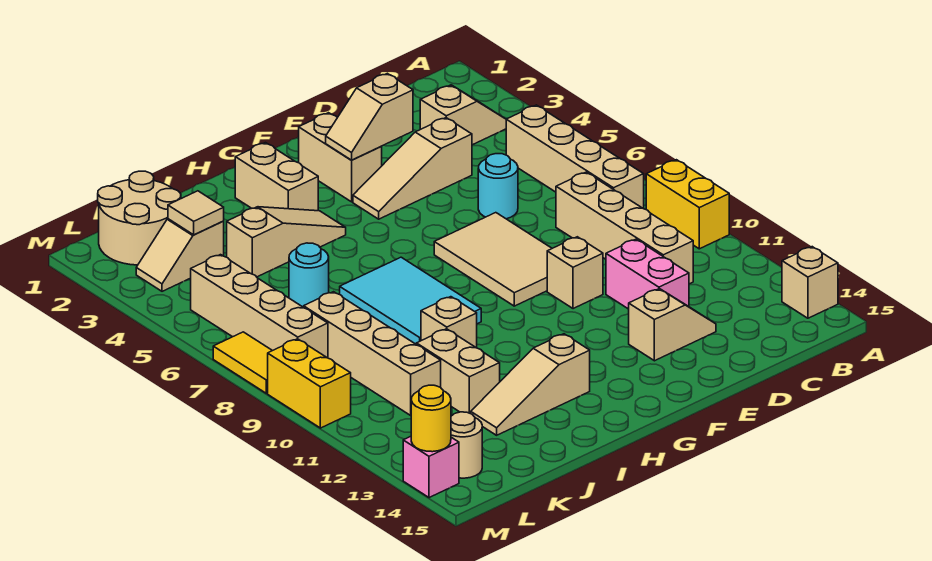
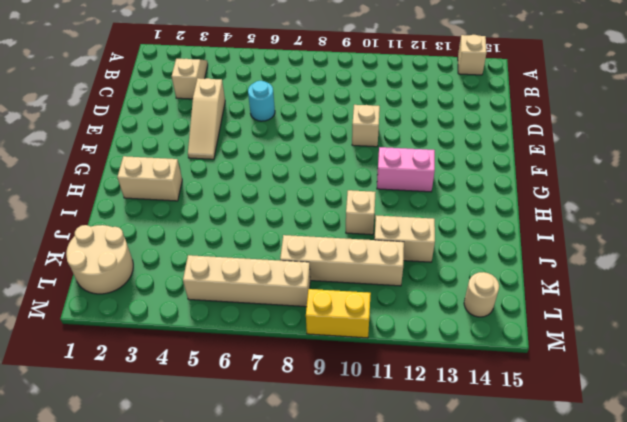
pink 1x2 brick [377,147,435,192] -> pink 1x2 brick moved to [606,239,689,309]
none -> yellow 1x2 brick [646,160,729,249]
none -> tan 1x4 brick [506,105,644,209]
none -> tan 1x4 brick [556,172,693,284]
none -> tan 1x2 slope [629,289,716,361]

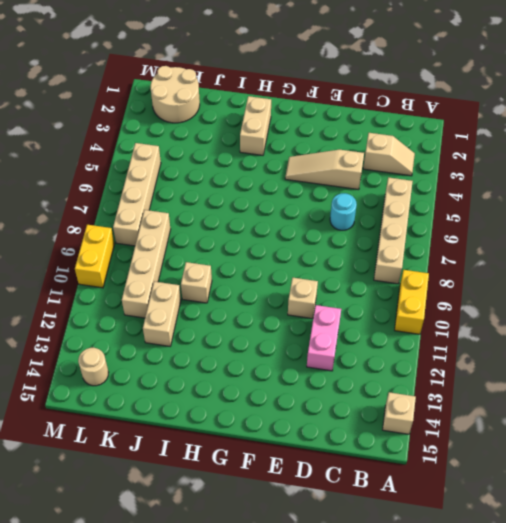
none -> tan 1x4 brick [556,172,693,284]
none -> tan 1x2 slope [629,289,716,361]
none -> tan 2x3 tile [434,213,552,306]
none -> tan 1x2 brick [299,113,382,202]

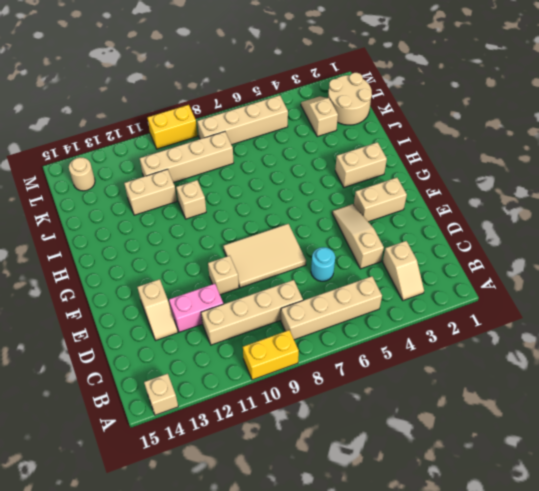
none -> tan 1x3 slope [227,207,346,277]
none -> cyan 2x3 tile [340,257,481,344]
none -> tan 1x3 slope [471,334,590,435]
none -> cyan 1x1 round brick [289,243,329,307]

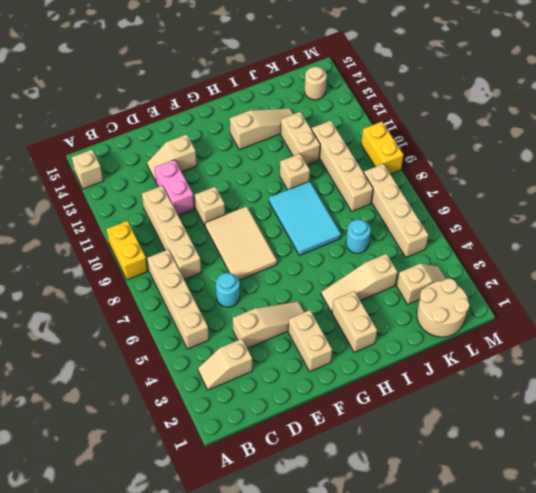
none -> yellow 1x2 tile [213,332,272,393]
none -> pink 1x1 brick [403,436,459,498]
none -> tan 1x2 slope [326,73,413,160]
none -> tan 1x1 tile [168,191,224,235]

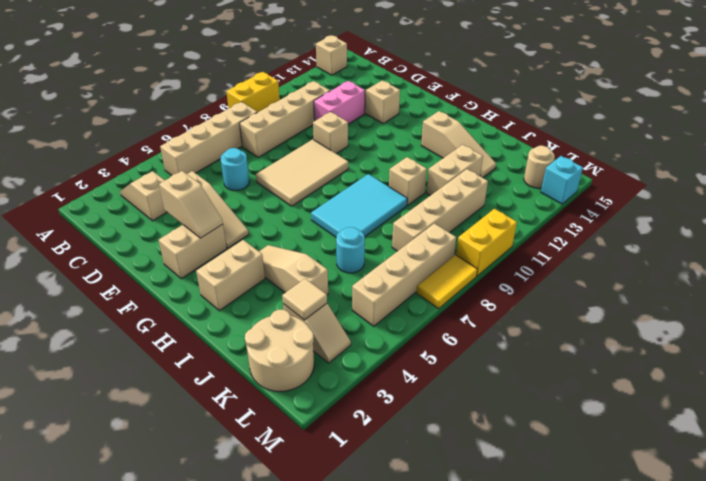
cyan 1x1 brick [541,156,583,204] -> pink 1x1 brick [403,436,459,498]
none -> yellow 1x1 round brick [411,385,451,452]

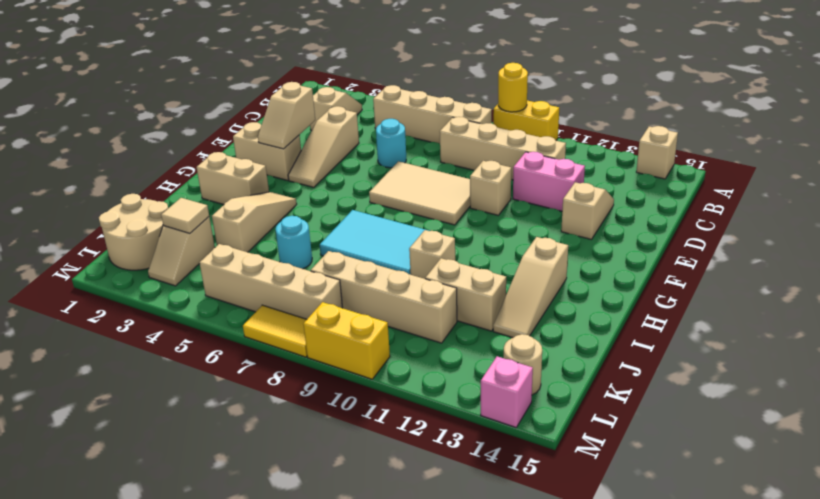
yellow 1x1 round brick [498,63,528,112] -> yellow 1x1 round brick moved to [411,385,451,452]

